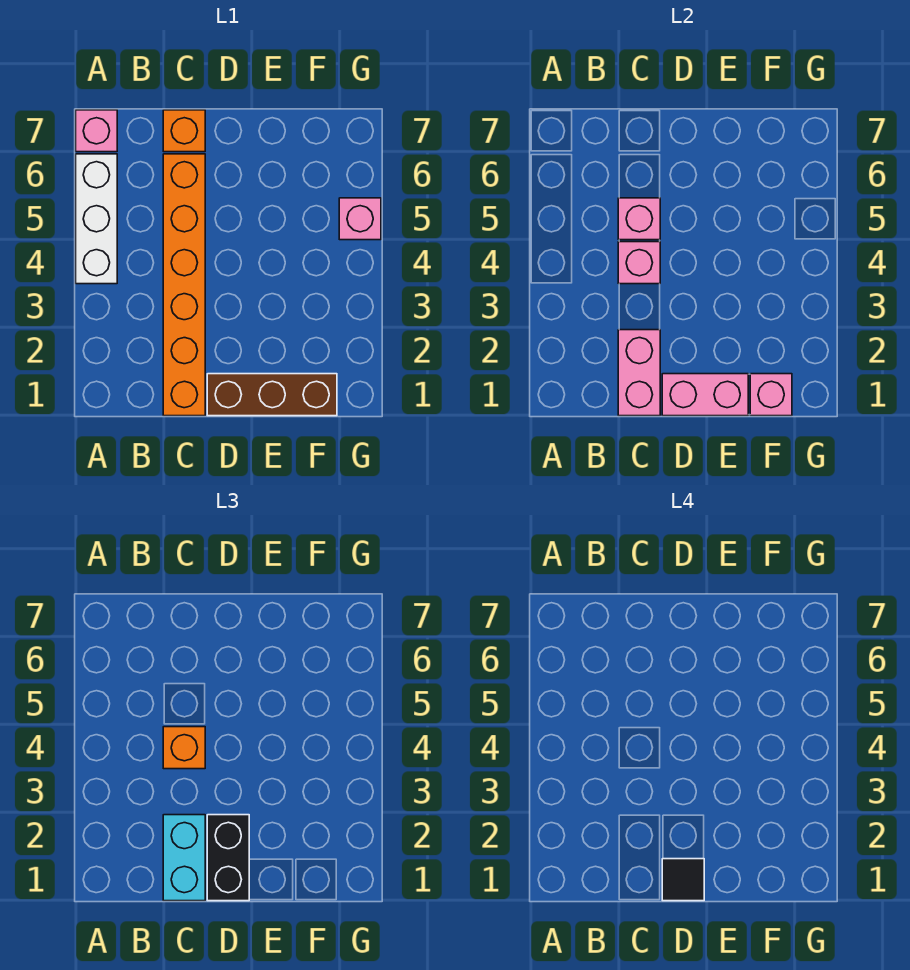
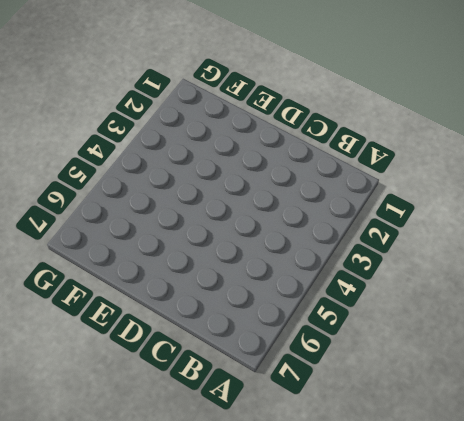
none -> white 1x3 brick [76,154,117,284]
none -> pink 1x1 brick [76,110,117,152]
none -> orange 1x6 brick [163,154,205,416]

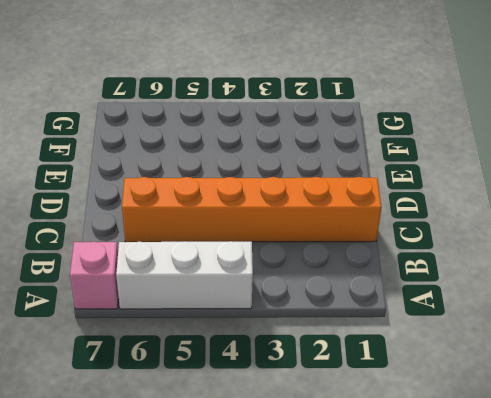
none -> orange 1x1 brick [163,110,205,152]
none -> brown 1x3 brick [207,374,337,416]
none -> pink 1x1 brick [339,198,381,240]

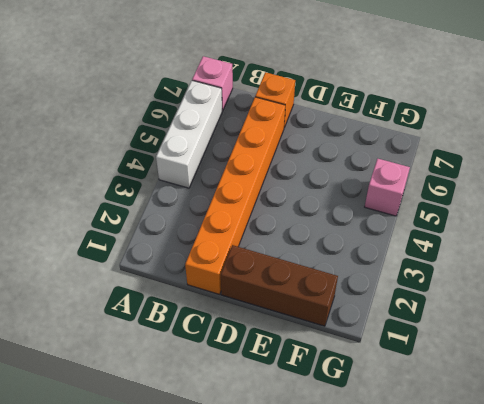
none -> pink 1x2 brick [618,330,660,416]
none -> pink 1x1 brick [618,242,660,284]
none -> pink 1x1 brick [618,198,660,240]

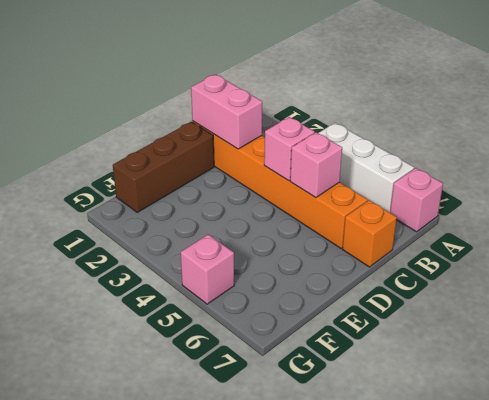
none -> pink 1x2 brick [662,374,748,416]
none -> pink 1x1 brick [750,374,792,416]
none -> cyan 1x2 brick [163,815,205,901]

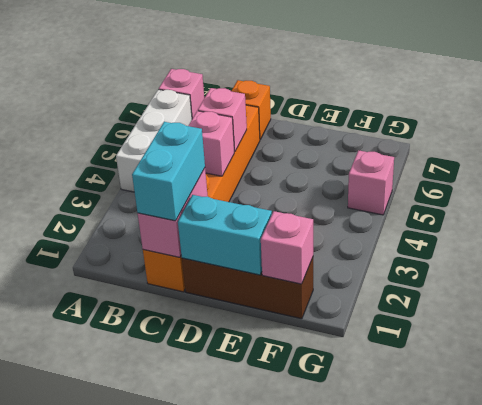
cyan 1x2 brick [178,195,272,275] -> pink 1x2 brick [662,374,748,416]
none -> orange 1x1 brick [163,727,205,769]
none -> black 1x2 brick [207,815,249,901]
none -> black 1x1 tile [662,859,704,901]

